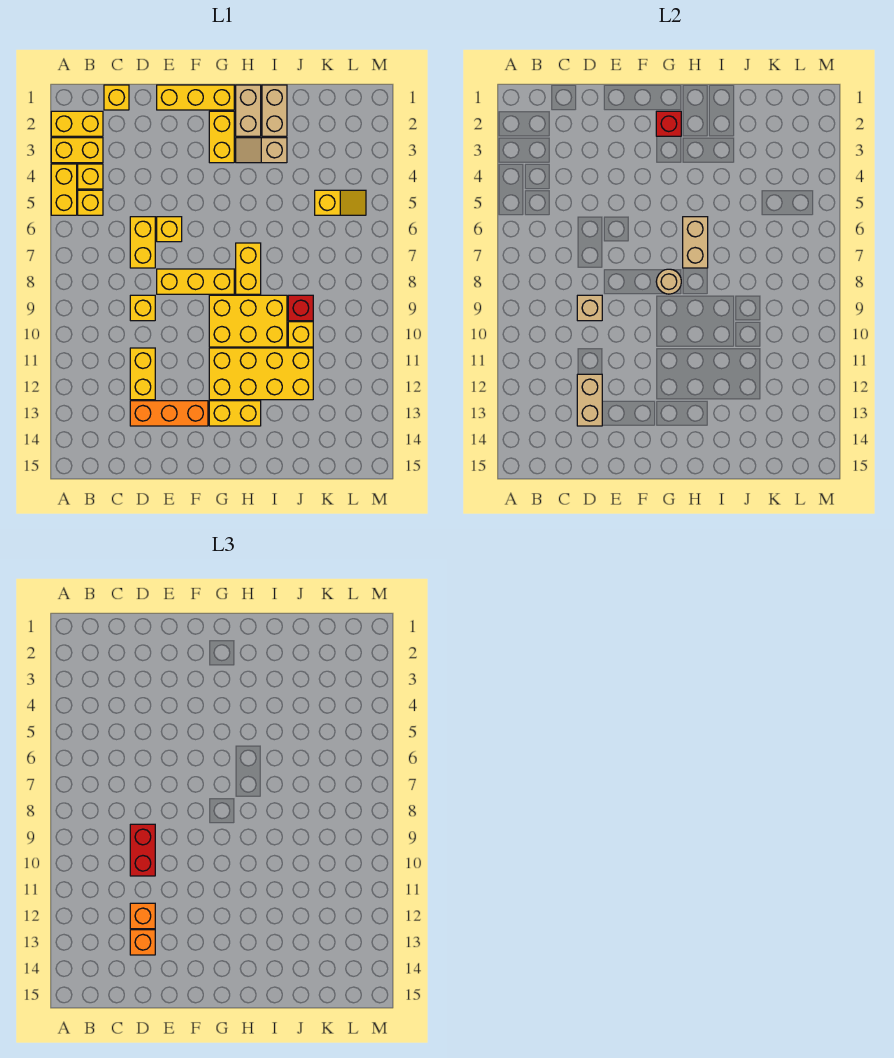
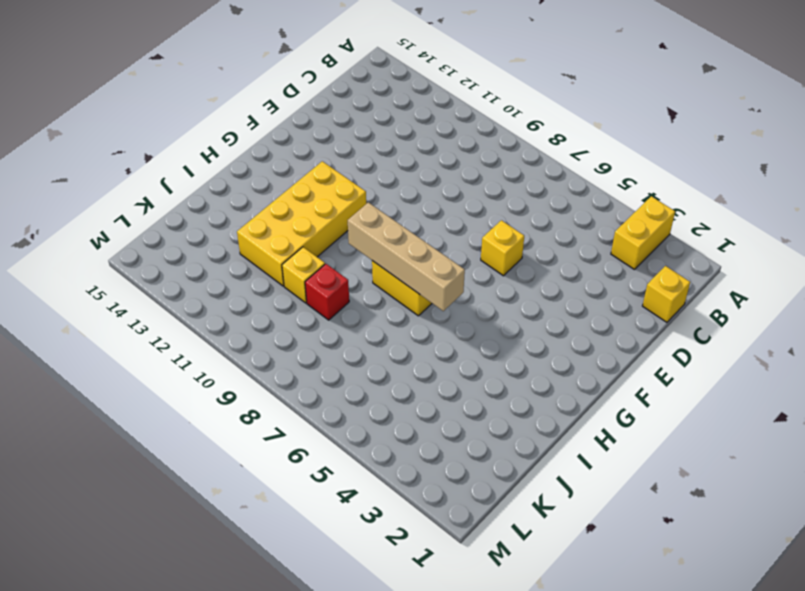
tan 1x4 brick [348,202,465,311] -> tan 1x2 brick [683,217,708,268]
none -> yellow 1x2 brick [51,111,103,136]
none -> yellow 1x2 brick [51,164,77,215]
none -> yellow 1x1 brick [78,164,103,189]
none -> yellow 1x1 brick [78,190,103,215]

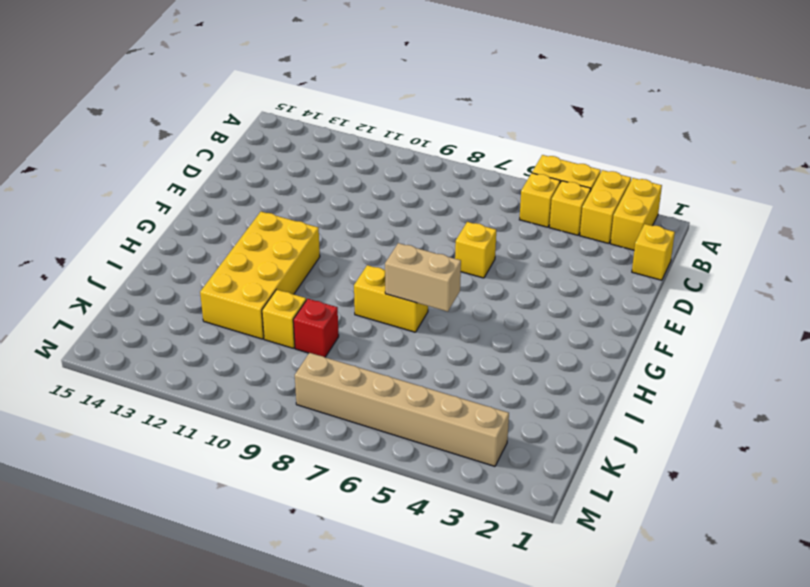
tan 1x6 brick [295,353,509,466] -> yellow 1x2 slope [315,190,366,215]
none -> yellow 1x2 brick [130,217,155,268]
none -> yellow 1x1 brick [130,295,155,321]
none -> yellow 1x2 brick [130,348,155,400]
none -> orange 1x3 brick [130,401,208,426]

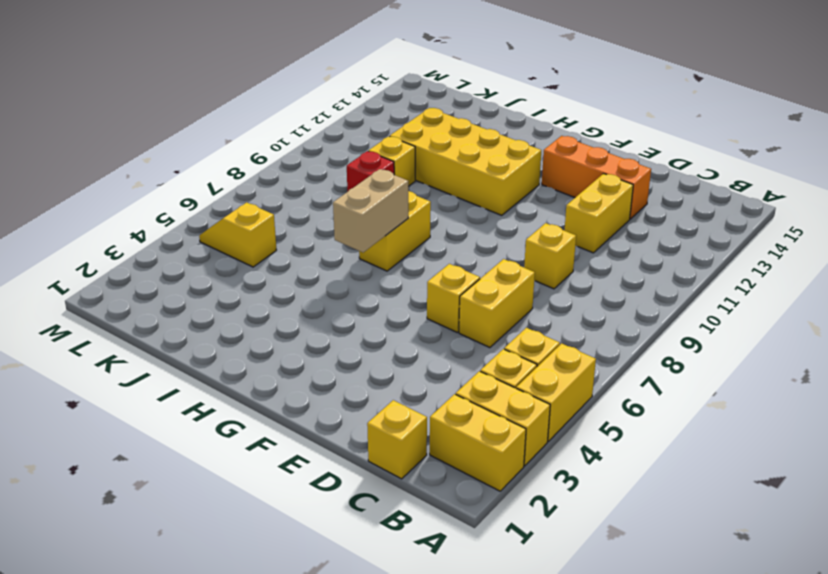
none -> yellow 1x3 brick [157,85,234,110]
none -> yellow 1x3 brick [157,269,234,294]
none -> yellow 1x2 brick [209,111,234,163]
none -> yellow 2x3 brick [209,295,287,347]

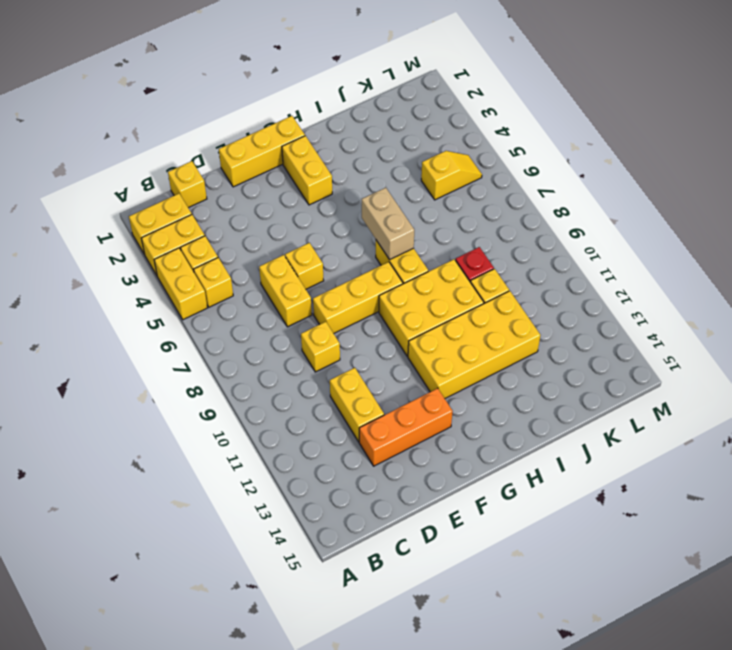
none -> yellow 1x2 brick [209,401,261,426]
none -> tan 1x2 brick [236,85,261,136]
none -> tan 1x2 slope [236,138,287,163]
none -> tan 1x2 brick [262,85,287,136]

